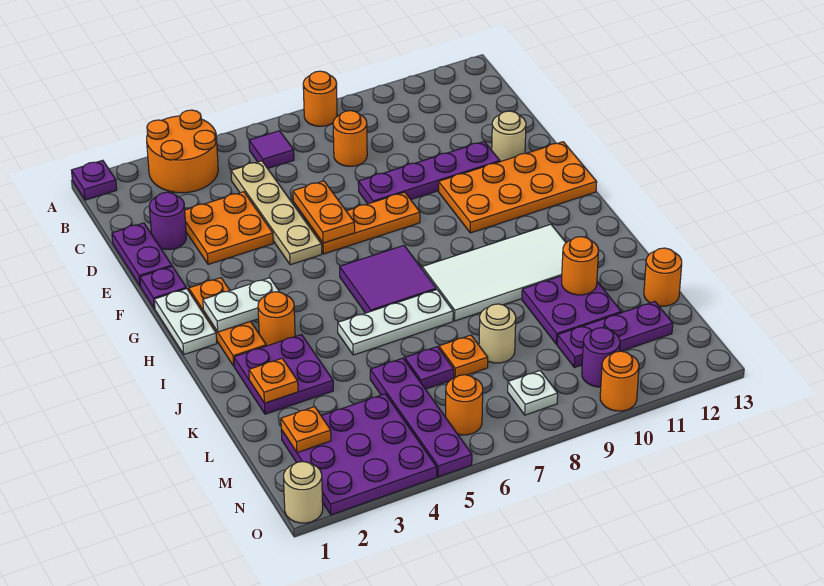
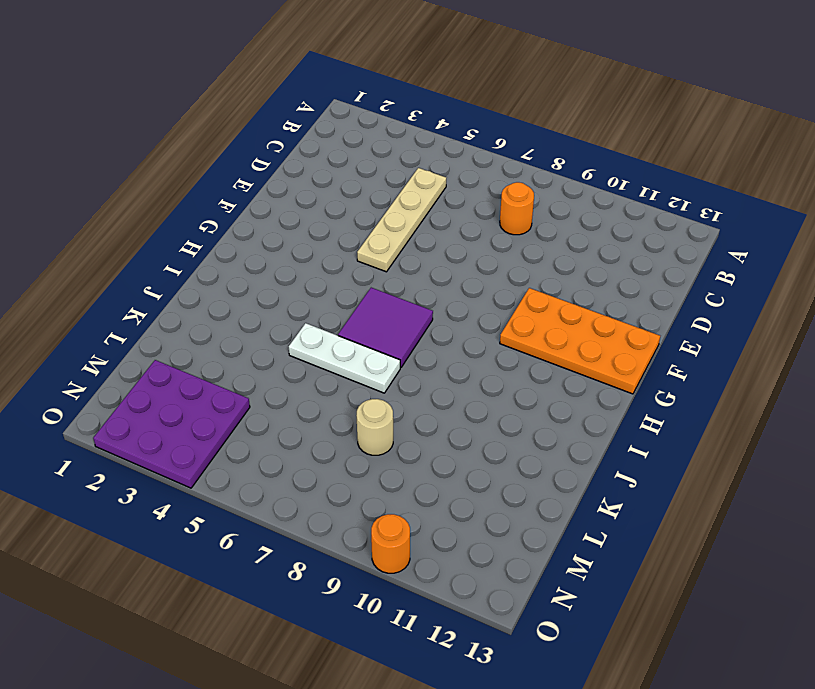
none -> purple 1x1 plate [72,160,117,200]
none -> orange 2x2 round brick [147,110,218,193]
none -> orange 1x1 round brick [303,71,337,126]
none -> purple 1x1 tile [249,131,294,168]

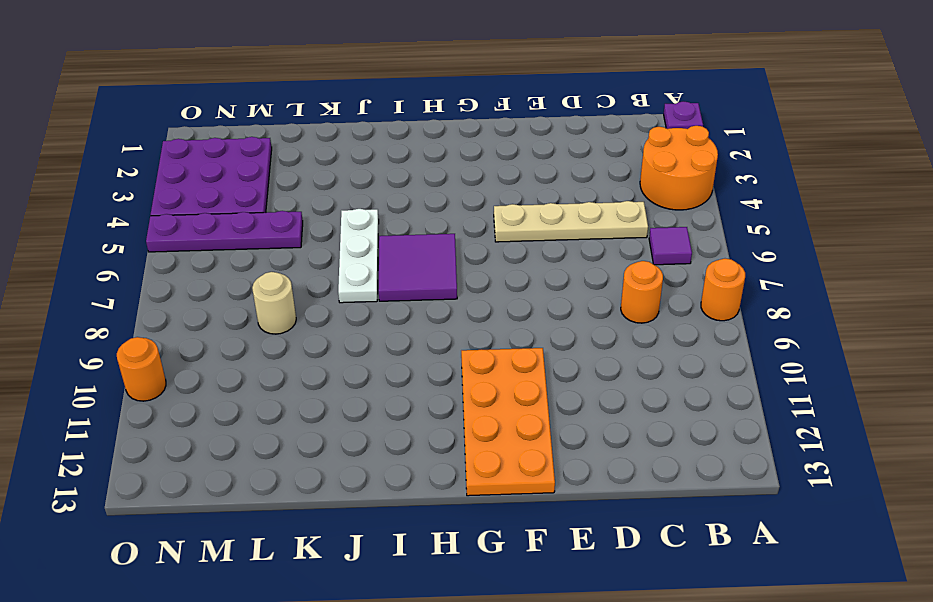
none -> purple 1x2 plate [112,223,172,286]
none -> purple 1x1 round brick [149,192,186,250]
none -> orange 2x2 plate [185,192,273,264]
none -> purple 1x4 plate [358,142,500,204]

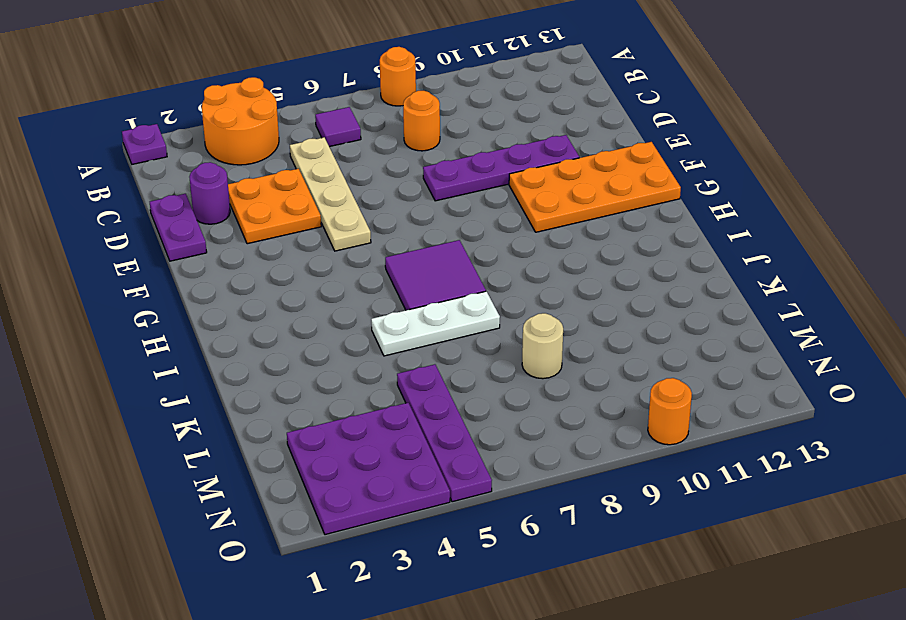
none -> tan 1x1 round brick [492,111,526,162]
none -> purple 1x1 plate [140,266,186,309]
none -> orange 1x3 plate [308,192,420,254]
none -> white 1x2 plate [154,289,217,354]

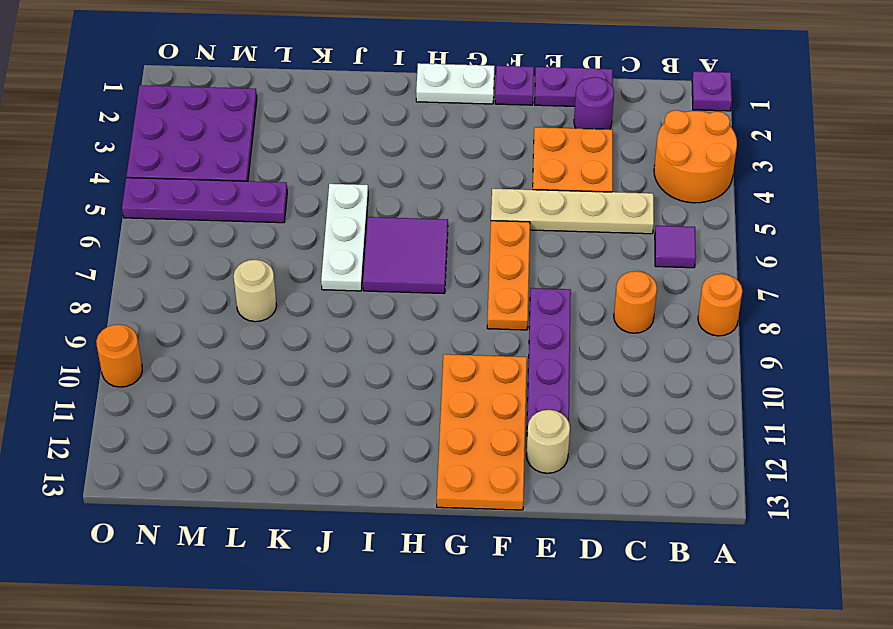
none -> orange 1x3 plate [189,278,266,366]
none -> orange 1x1 round brick [258,292,295,346]
none -> white 2x4 tile [422,224,566,321]
none -> purple 2x2 plate [234,335,333,414]

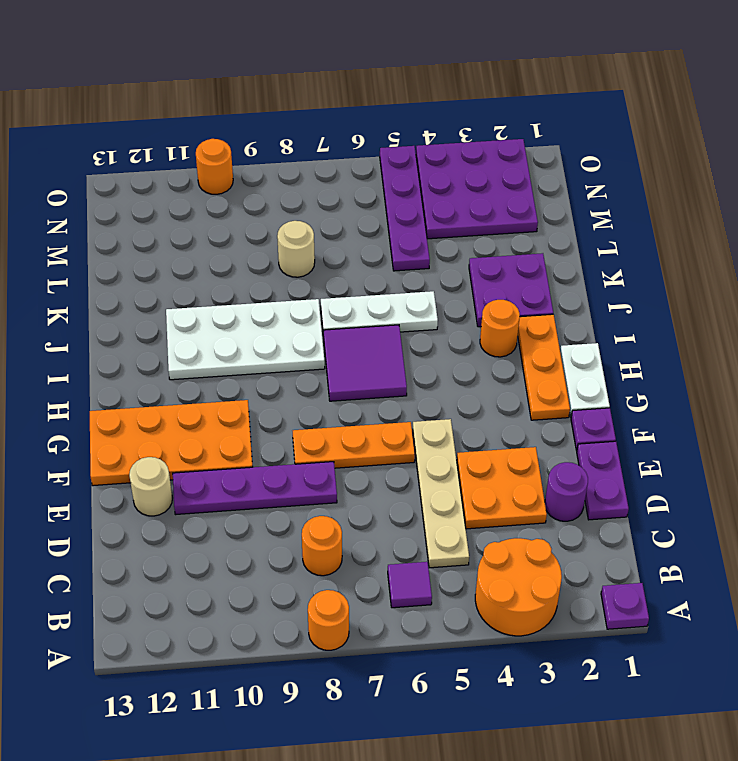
white 2x4 plate [166,299,325,380] -> white 2x4 tile [422,224,566,321]
none -> purple 2x2 plate [522,276,621,344]
none -> purple 1x1 plate [405,347,454,389]
none -> orange 1x1 plate [439,335,488,378]
none -> orange 1x1 round brick [644,248,682,306]

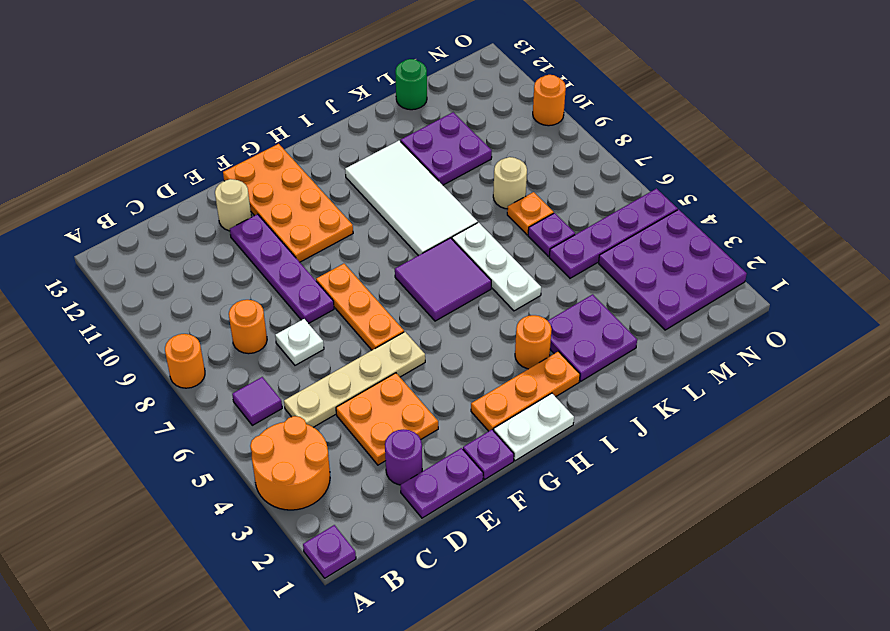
white 1x1 plate [275,319,324,365] -> white 1x1 plate moved to [508,371,558,415]
green 1x1 round brick [395,59,427,110] -> orange 1x1 round brick [644,248,682,306]
none -> purple 1x3 plate [557,302,673,368]
none -> orange 1x1 round brick [446,375,483,435]
none -> purple 1x1 round brick [582,328,620,387]
none -> tan 1x1 round brick [284,462,323,523]

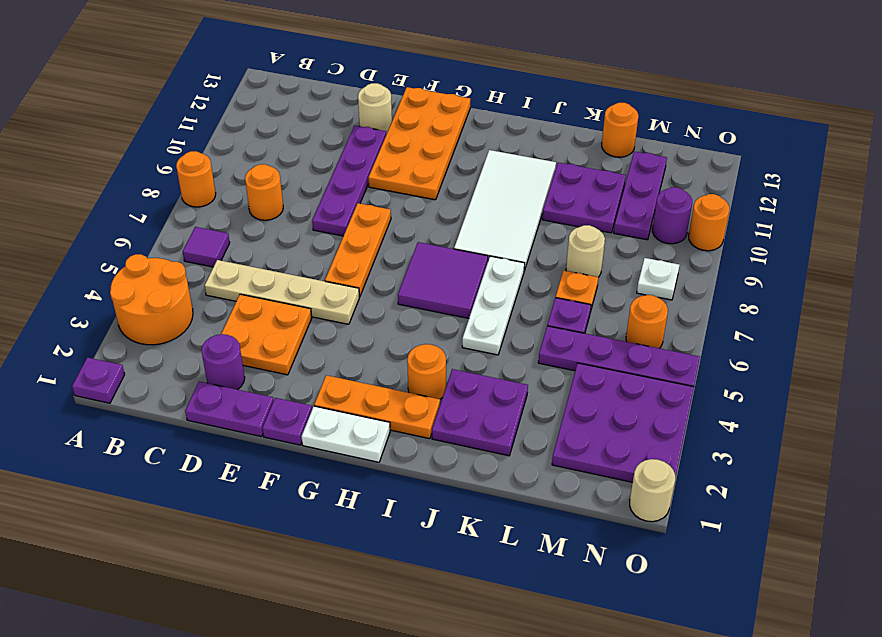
none -> orange 1x2 plate [293,181,355,243]
none -> white 1x2 plate [203,278,279,332]
none -> orange 1x1 plate [249,359,298,403]
none -> orange 1x1 round brick [562,237,599,295]

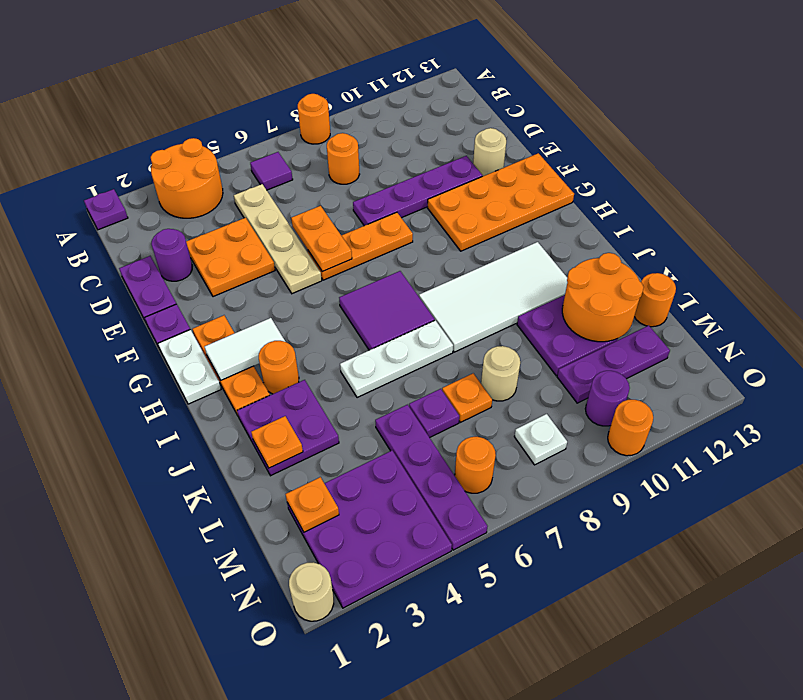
white 1x2 tile [205,318,285,380] -> white 1x2 plate [203,278,279,332]
orange 2x2 round brick [562,253,644,342] -> orange 1x1 round brick [562,237,599,295]

